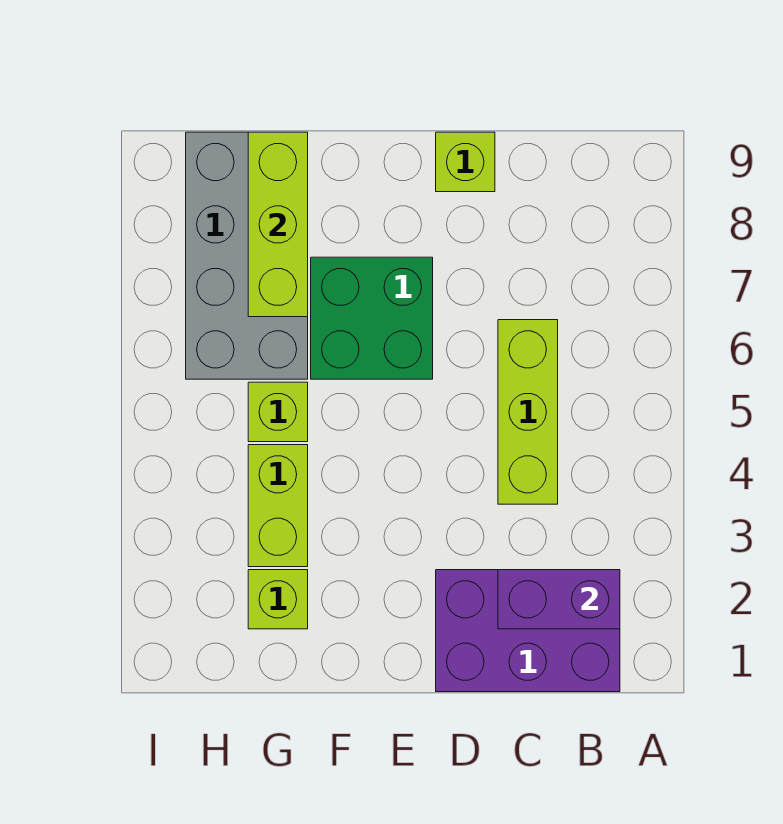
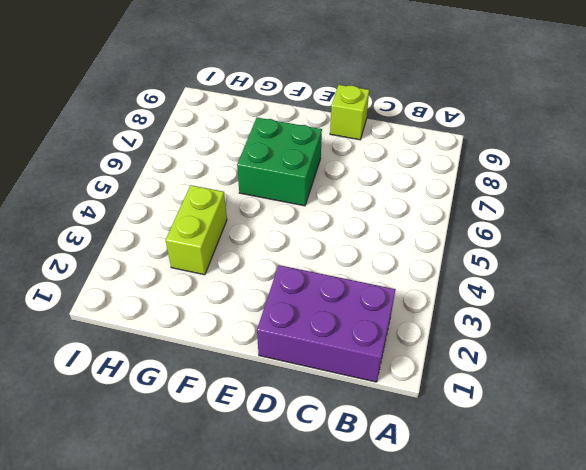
none -> lime 1x3 brick [498,320,558,504]
none -> lime 1x1 brick [248,570,308,629]

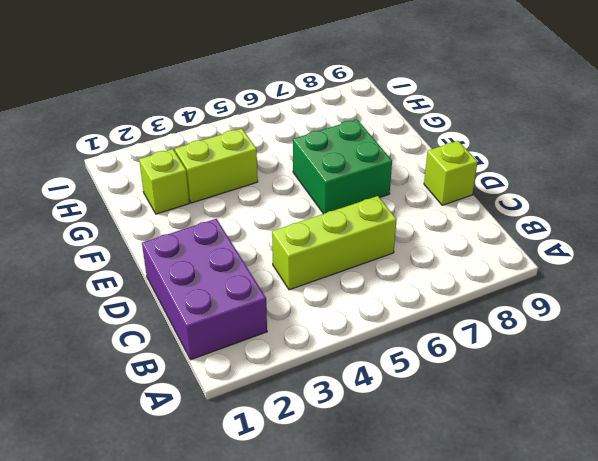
none -> lime 1x1 brick [248,382,308,442]
none -> grey 2x4 brick [186,132,308,379]

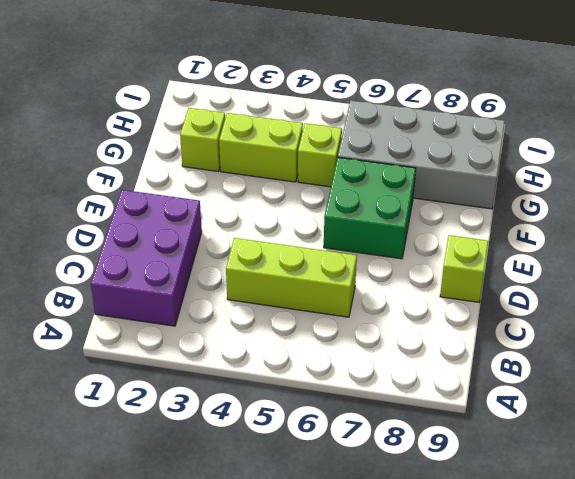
none -> purple 1x2 brick [498,570,620,629]
none -> lime 1x3 brick [248,132,308,317]

